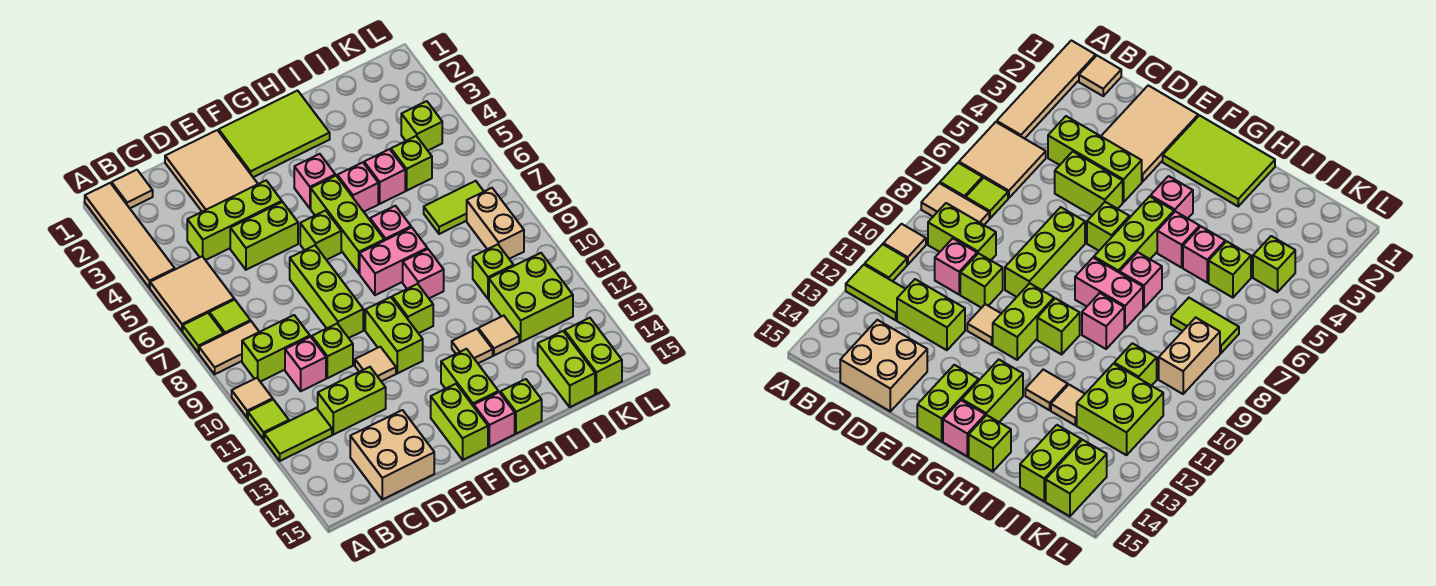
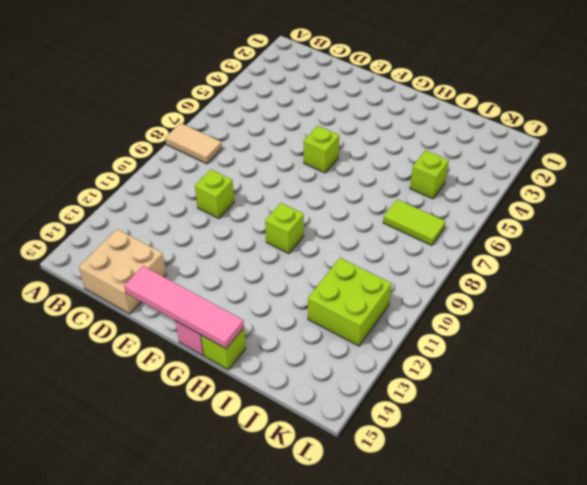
pink 1x4 tile [124,266,244,349] -> none
none -> tan 1x4 tile [85,183,175,288]
none -> tan 2x2 tile [150,256,234,331]
none -> lime 1x1 tile [183,313,224,353]
none -> tan 1x1 tile [232,378,273,418]

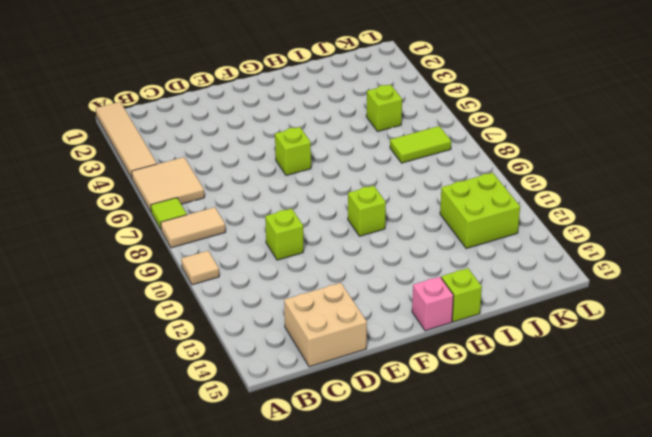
none -> lime 1x1 tile [248,400,289,439]
none -> lime 1x2 tile [264,408,332,461]
none -> tan 1x1 tile [112,170,153,208]
none -> lime 1x1 tile [209,300,250,334]

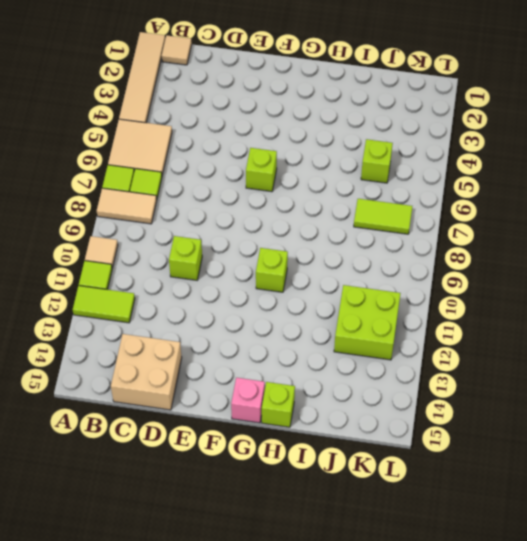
none -> lime 1x2 brick [242,315,310,382]
none -> lime 1x3 brick [187,181,282,260]
none -> pink 1x1 brick [285,337,326,391]
none -> lime 1x2 brick [318,367,386,435]

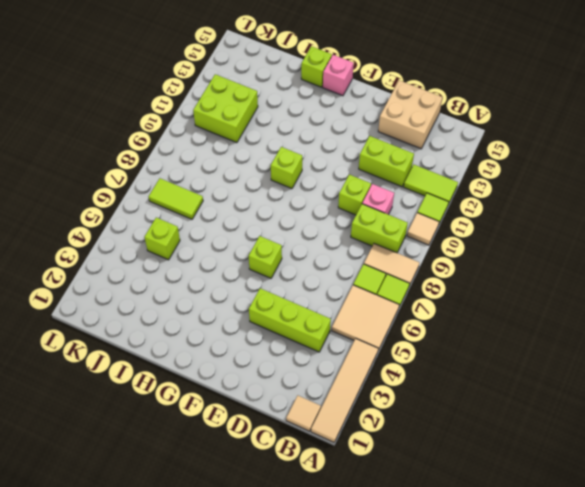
none -> tan 2x3 tile [165,130,258,212]
none -> lime 1x2 brick [230,202,298,270]
none -> lime 1x3 brick [290,245,363,338]
none -> tan 1x1 tile [355,347,396,381]

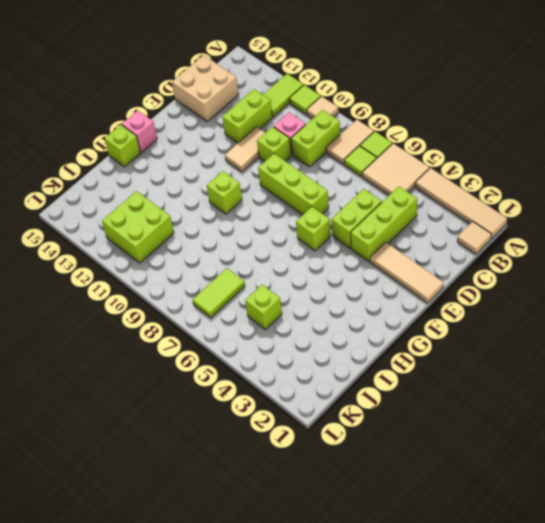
tan 1x2 tile [225,127,265,172] -> tan 1x1 tile [355,347,396,381]
tan 1x3 tile [370,242,443,303] -> tan 2x3 tile [165,130,258,212]
none -> lime 2x3 tile [219,91,330,177]
none -> lime 1x2 brick [365,297,423,373]
none -> lime 1x2 brick [431,384,488,460]
none -> pink 1x1 brick [294,154,335,209]

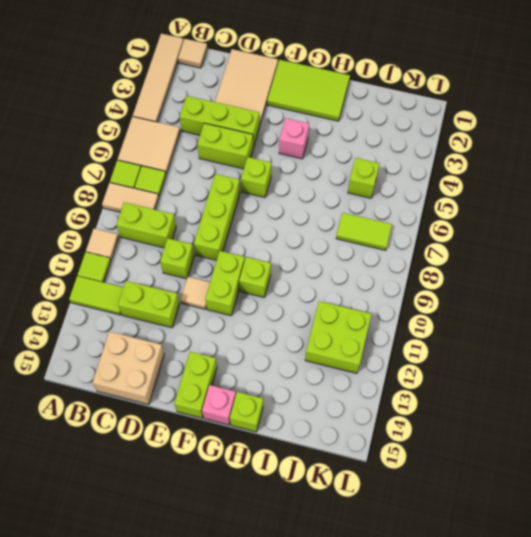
none -> pink 1x1 brick [285,337,326,391]
none -> lime 1x3 brick [311,176,384,273]
none -> pink 1x2 brick [360,227,427,295]
none -> lime 1x2 brick [441,349,498,406]

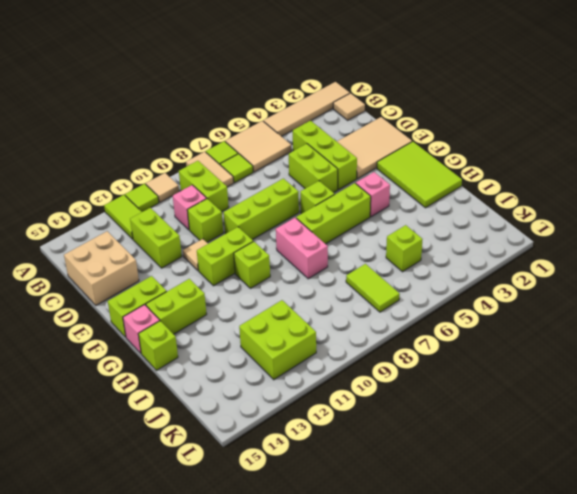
none -> pink 1x1 brick [337,162,378,212]
none -> pink 1x1 brick [370,206,411,241]
none -> pink 1x1 brick [403,249,444,298]
none -> tan 1x1 tile [452,329,493,363]

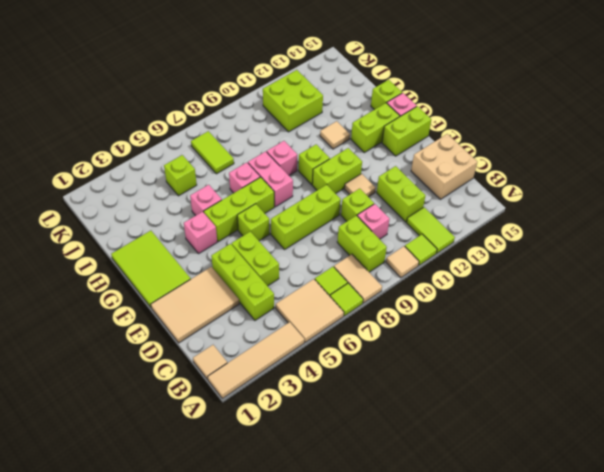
none -> pink 1x1 brick [364,149,405,204]
none -> tan 1x1 tile [478,316,519,355]
none -> lime 1x1 brick [473,244,514,299]
none -> lime 1x2 brick [538,331,595,407]

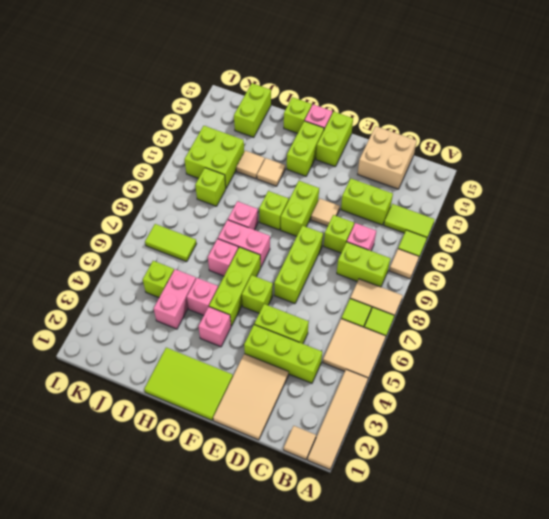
pink 1x2 brick [154,269,196,329] -> pink 1x1 brick [364,149,405,204]
none -> lime 1x1 brick [401,101,442,150]
none -> tan 1x2 brick [467,188,524,259]
none -> lime 1x2 brick [565,318,622,394]

